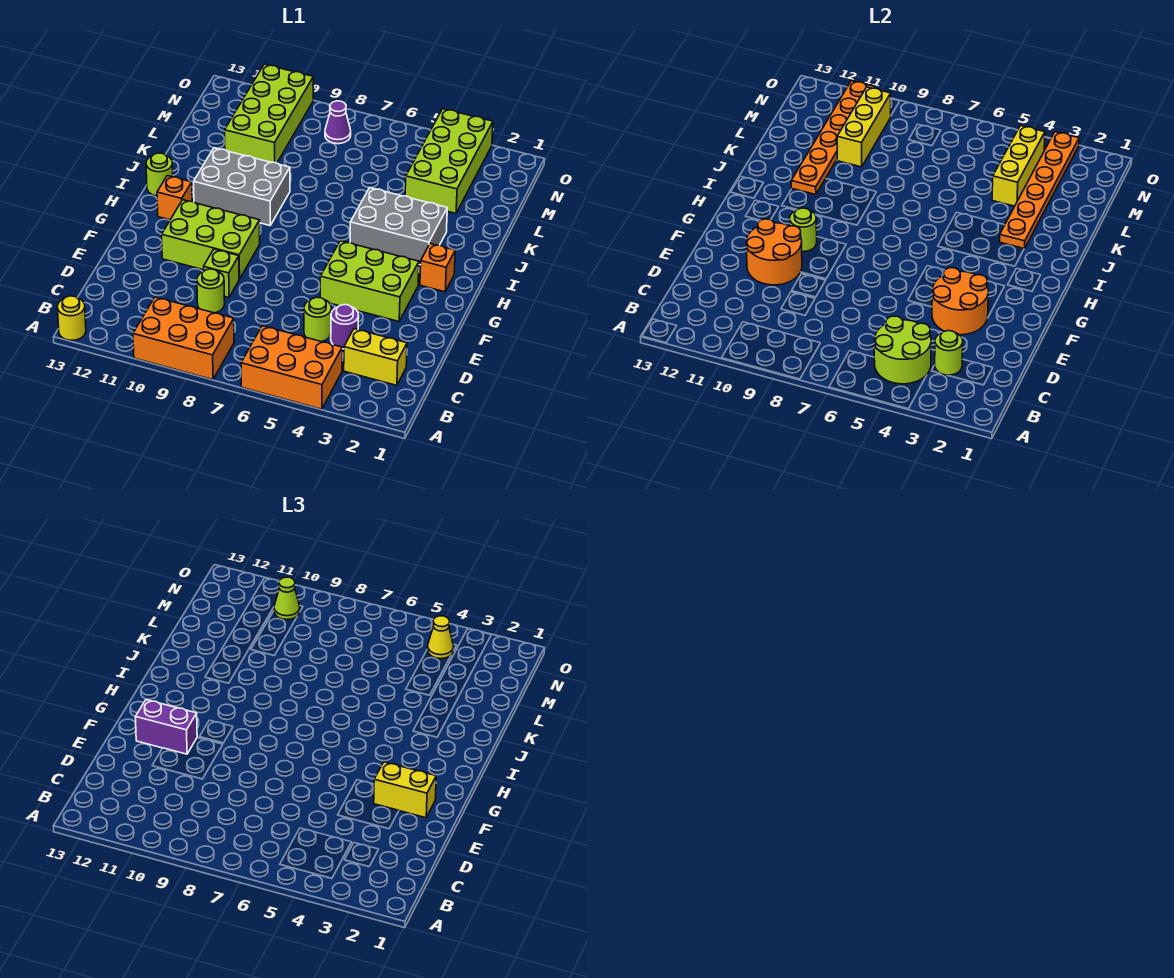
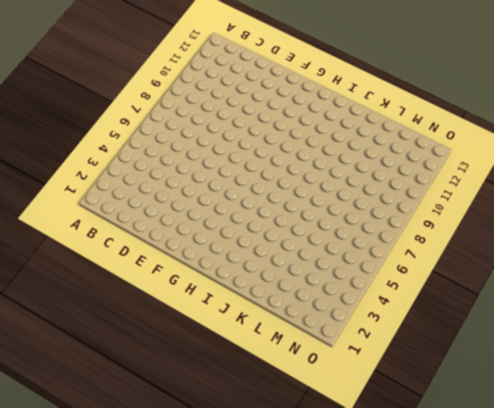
none -> orange 2x3 brick [241,326,342,409]
none -> orange 2x3 brick [133,297,234,380]
none -> yellow 1x1 round brick [57,296,86,340]
none -> yellow 1x2 brick [344,329,407,385]

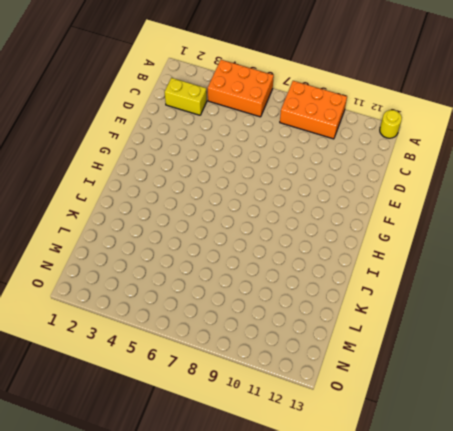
none -> purple 1x1 round brick [331,305,359,349]
none -> lime 1x1 round brick [304,297,331,342]
none -> lime 1x1 round brick [197,269,225,313]
none -> lime 1x1 brick [204,249,239,297]

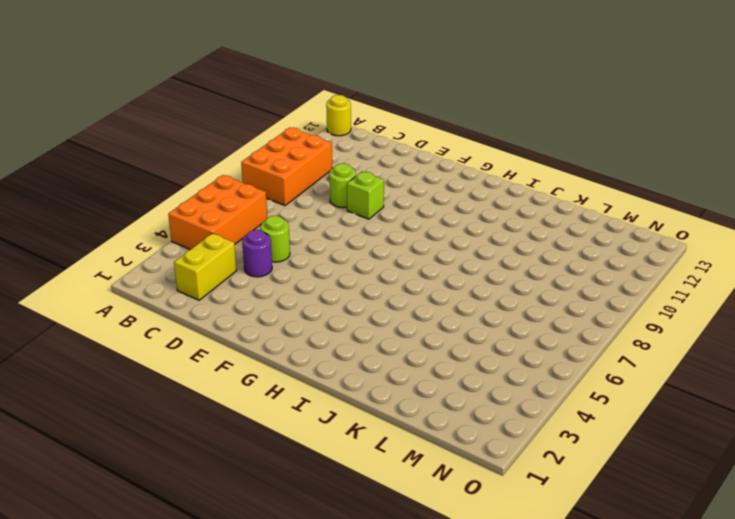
none -> lime 2x3 brick [320,241,419,322]
none -> lime 2x3 brick [162,200,260,279]
none -> orange 1x1 brick [420,244,455,292]
none -> orange 1x1 brick [157,176,192,220]

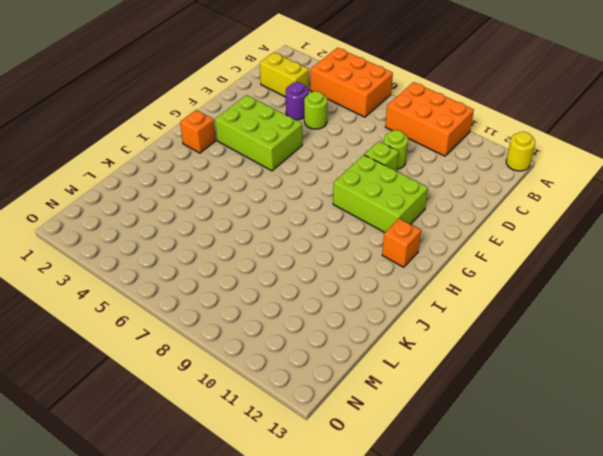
none -> grey 2x3 brick [350,188,447,265]
none -> grey 2x3 brick [194,148,290,226]
none -> lime 1x1 round brick [146,153,173,196]
none -> lime 2x4 brick [405,109,493,213]

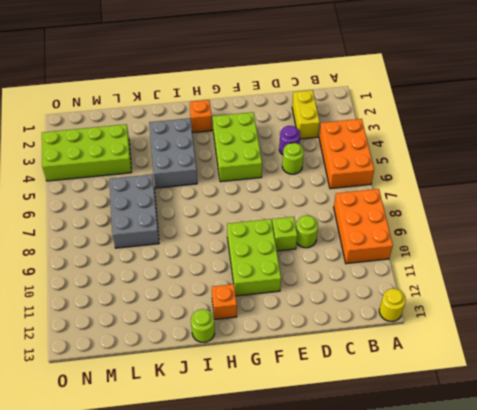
grey 2x3 brick [109,175,159,248] -> grey 2x3 brick moved to [194,148,290,226]
none -> lime 2x4 brick [225,64,313,163]
none -> purple 1x1 cone [325,101,351,144]
none -> lime 2x2 round brick [874,316,931,384]
none -> lime 1x1 round brick [935,331,963,375]

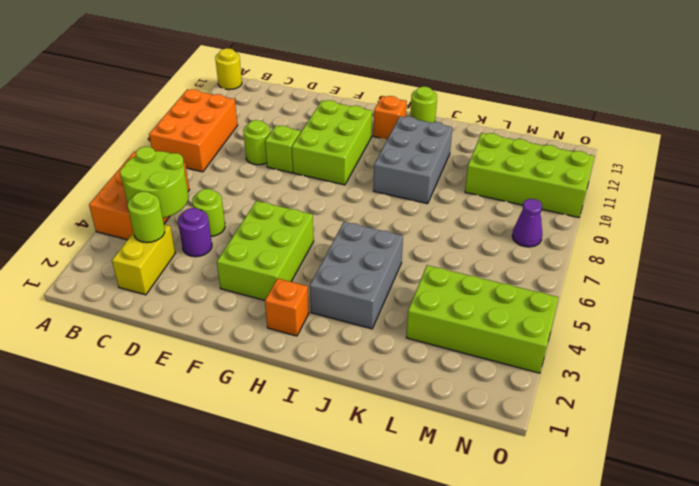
none -> orange 2x2 round brick [932,268,988,335]
none -> orange 2x2 round brick [746,219,802,285]
none -> lime 1x1 round brick [790,208,817,252]
none -> orange 1x6 plate [999,132,1079,249]

